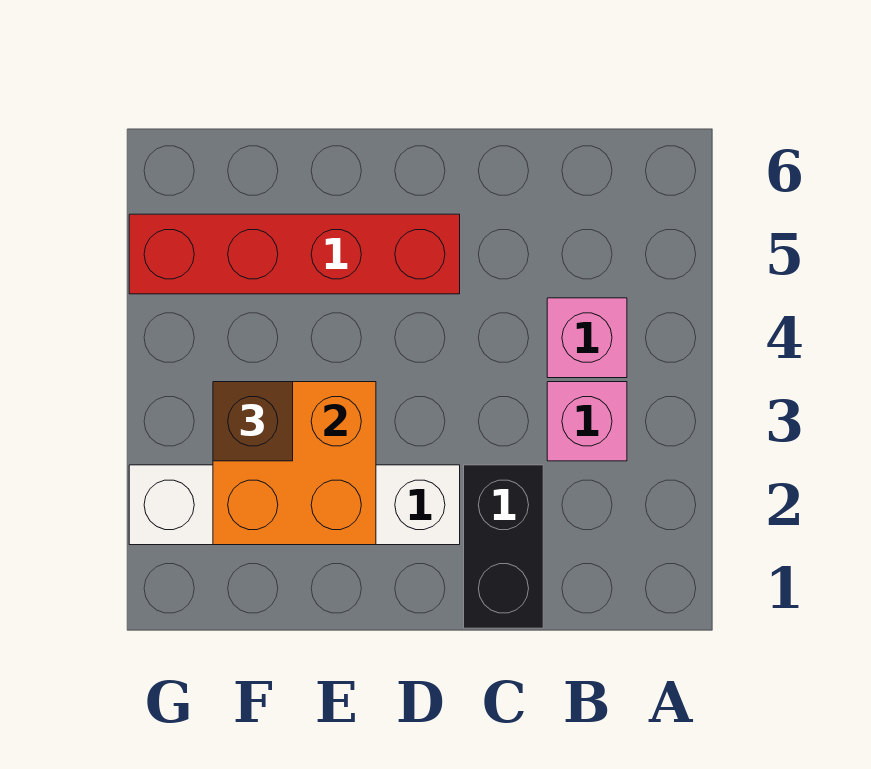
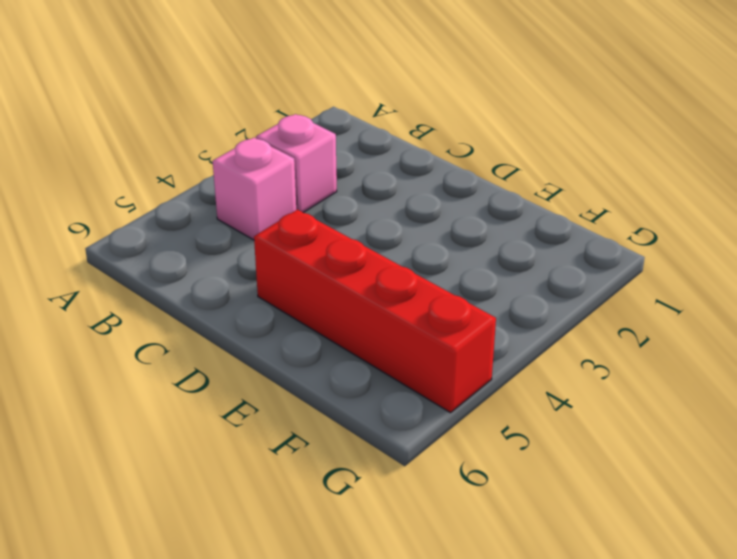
none -> black 1x2 brick [464,465,543,628]
none -> white 1x4 brick [129,465,460,545]

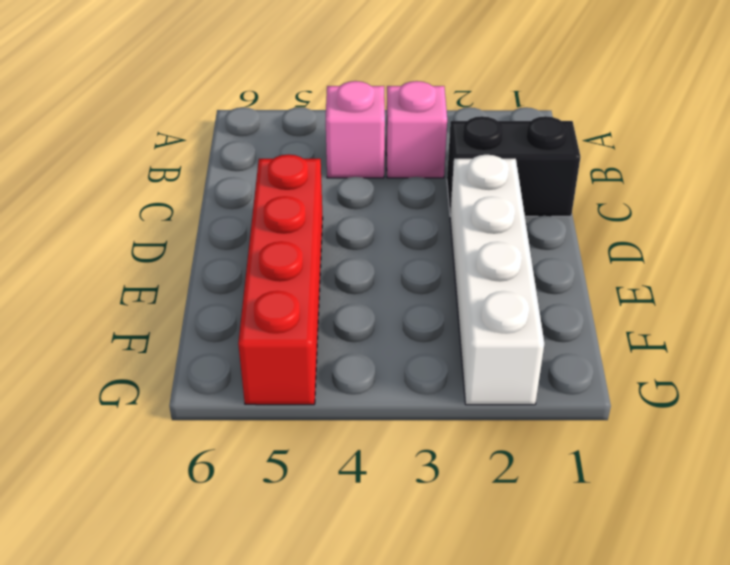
none -> orange 2x2 brick [213,382,376,545]
none -> brown 1x1 brick [213,382,293,461]

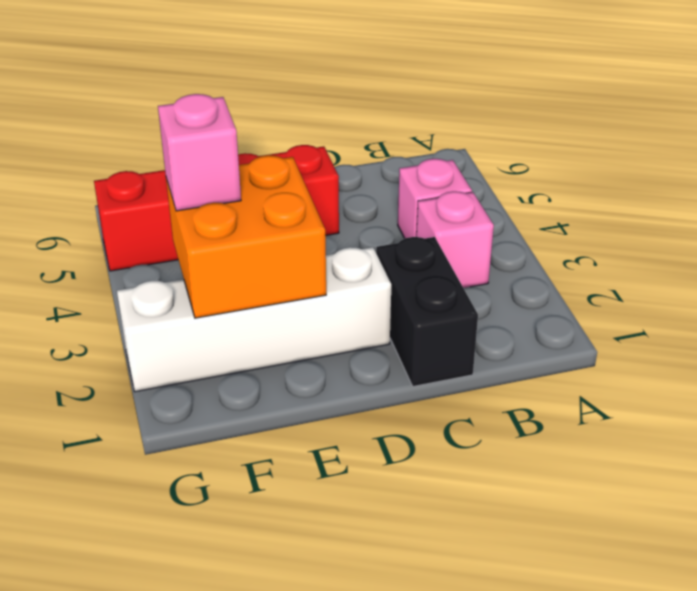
pink 1x1 brick [158,94,241,211] -> brown 1x1 brick [213,382,293,461]

